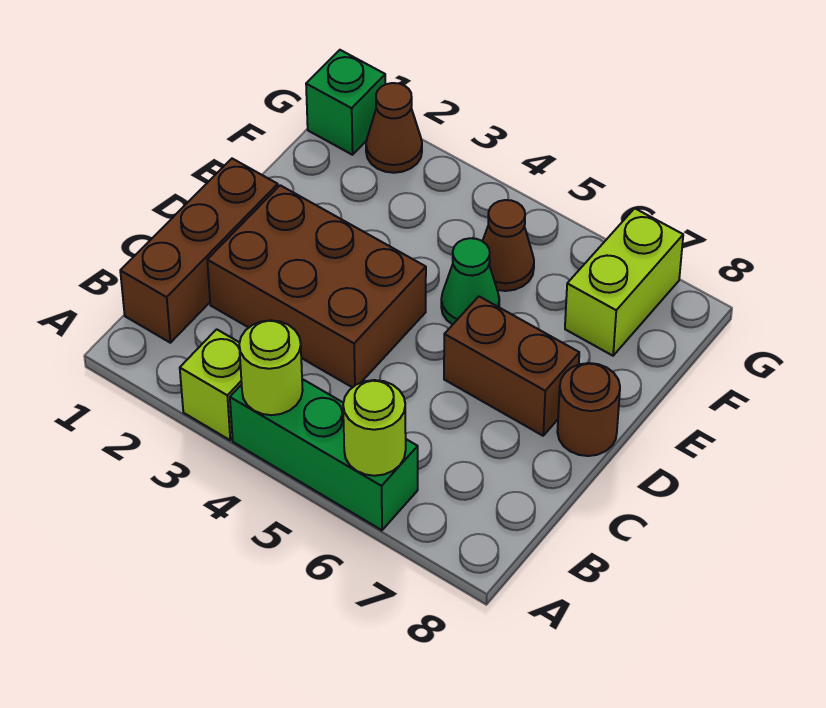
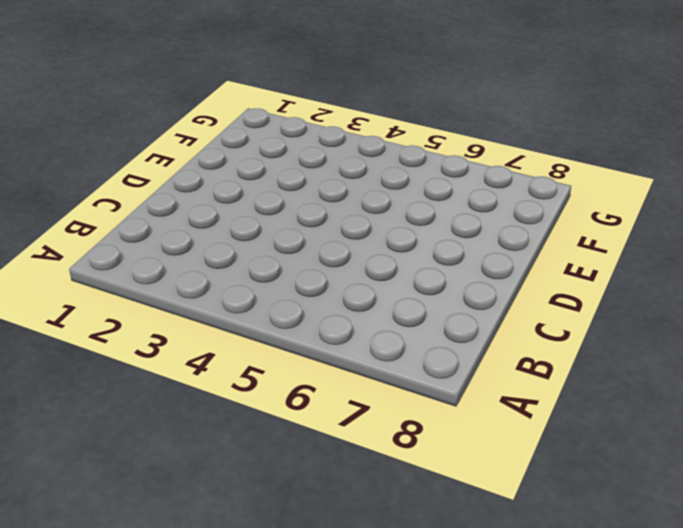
none -> lime 1x1 brick [180,329,242,440]
none -> green 1x3 brick [230,379,418,530]
none -> brown 1x3 brick [120,159,278,343]

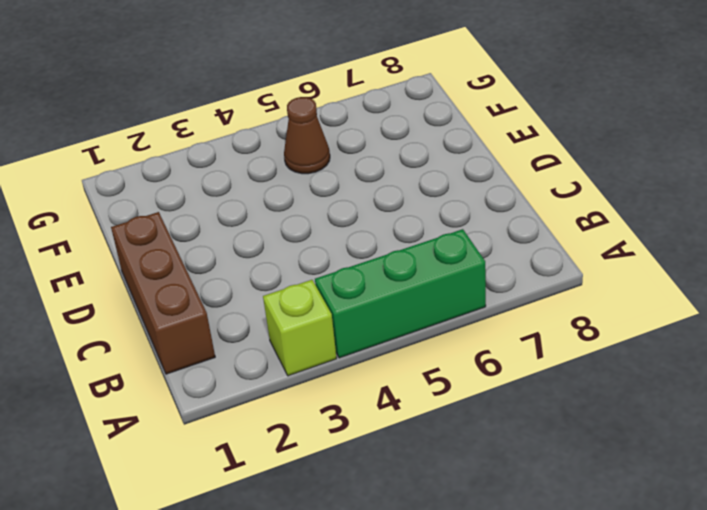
none -> brown 2x3 brick [207,185,426,388]
none -> brown 1x2 brick [444,296,579,436]
none -> brown 1x1 round brick [557,363,620,456]

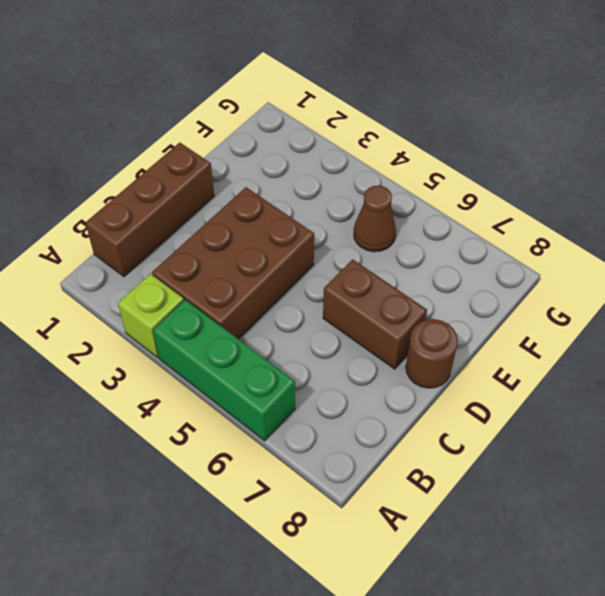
brown 2x3 brick [152,187,314,339] -> brown 2x3 brick turned to [207,185,426,388]
none -> green 1x1 cone [441,238,499,325]
none -> lime 1x2 brick [565,208,683,356]
none -> green 1x1 brick [306,50,385,155]

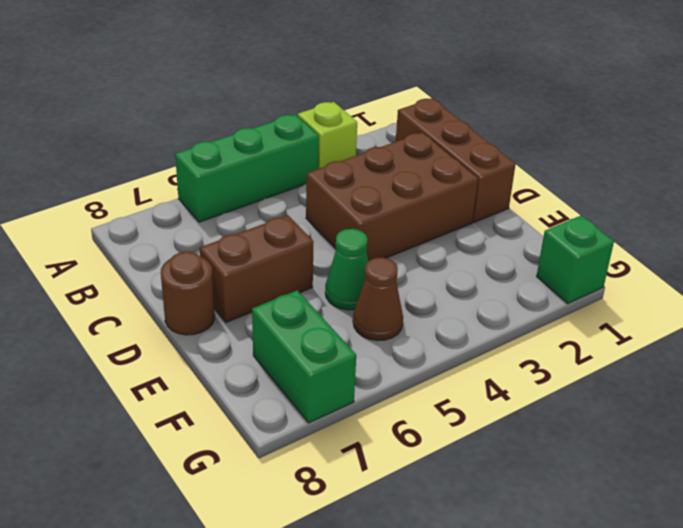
green 1x2 brick [252,290,356,423] -> lime 1x2 brick [565,208,683,356]
none -> brown 1x1 cone [366,83,422,173]
none -> lime 1x1 round brick [239,320,303,415]
none -> lime 1x1 round brick [343,380,406,476]

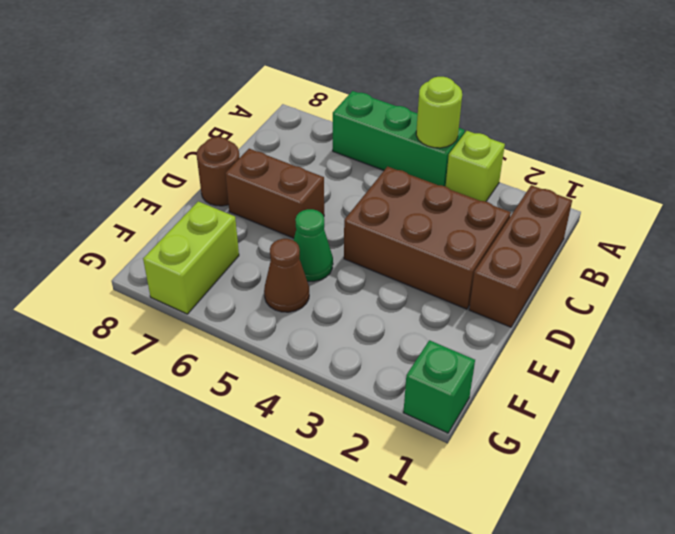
none -> brown 1x1 cone [366,83,422,173]
none -> lime 1x1 round brick [343,380,406,476]

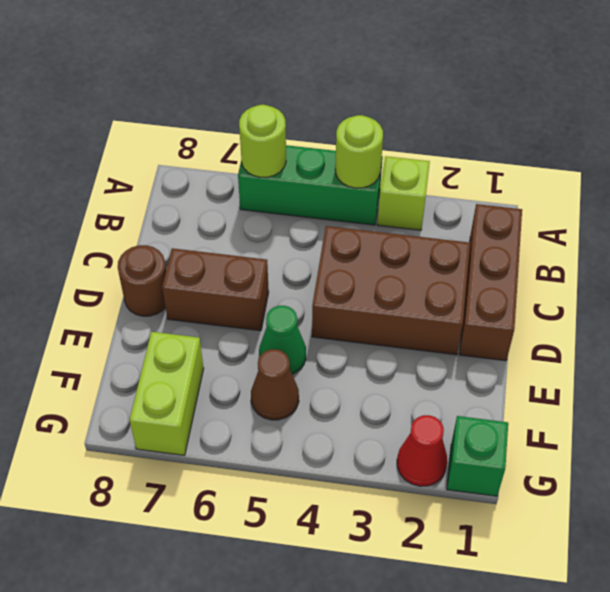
red 1x1 cone [397,415,447,486] -> brown 1x1 cone [366,83,422,173]

